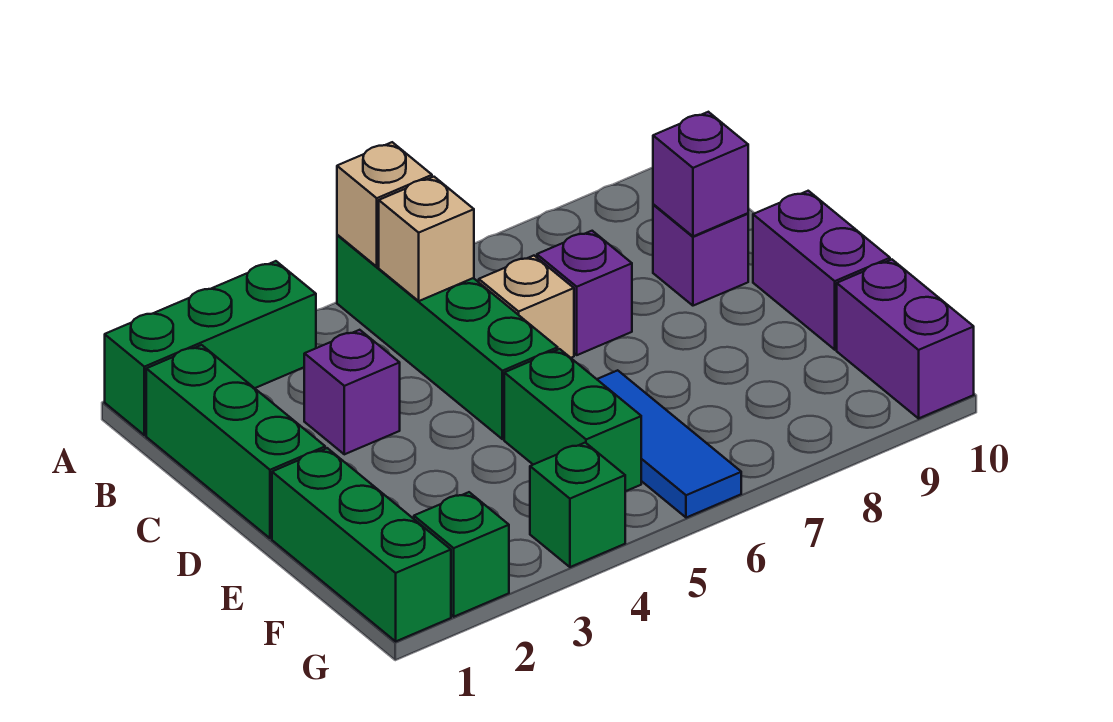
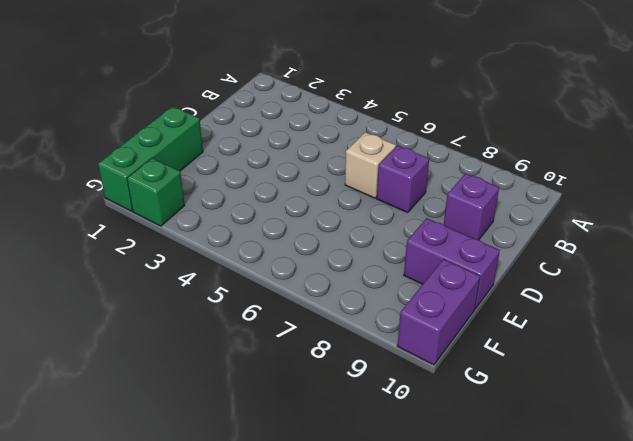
purple 1x2 brick [404,218,500,309] -> purple 1x2 brick turned to [753,191,890,350]
none -> green 1x3 brick [105,261,316,435]
none -> green 1x4 brick [337,235,558,439]
none -> green 1x3 brick [146,345,325,538]

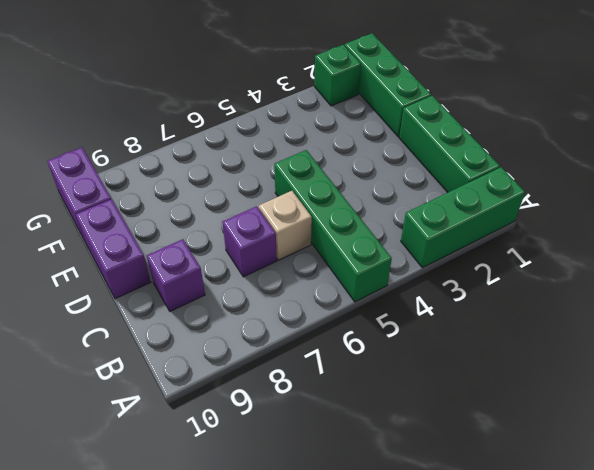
none -> purple 1x1 brick [304,330,400,454]
none -> green 1x2 brick [504,349,641,491]
none -> blue 1x3 tile [597,370,741,518]

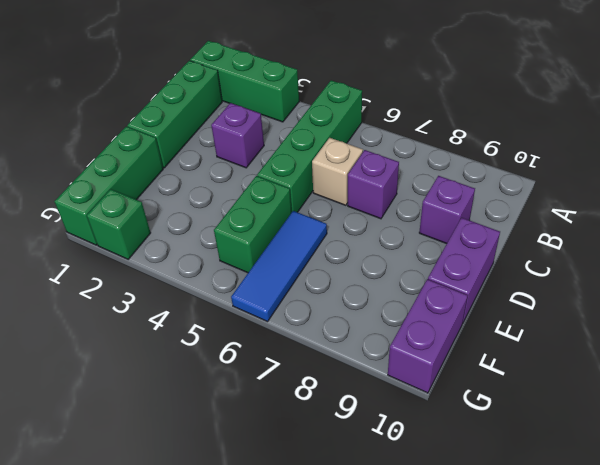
none -> green 1x1 brick [530,443,625,567]
none -> tan 1x1 brick [337,142,432,267]
none -> tan 1x1 brick [379,177,474,301]

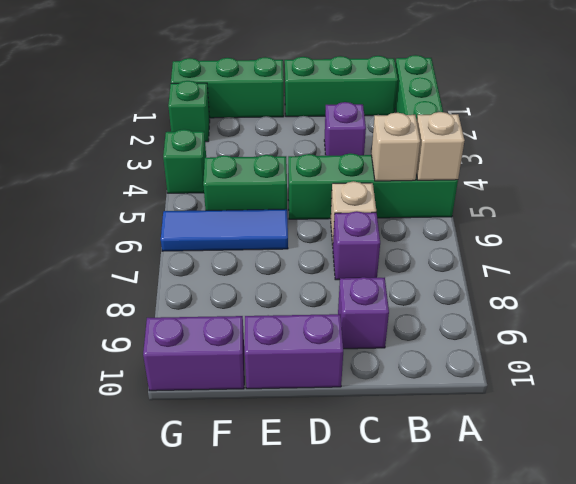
none -> purple 1x1 brick [653,112,748,236]

